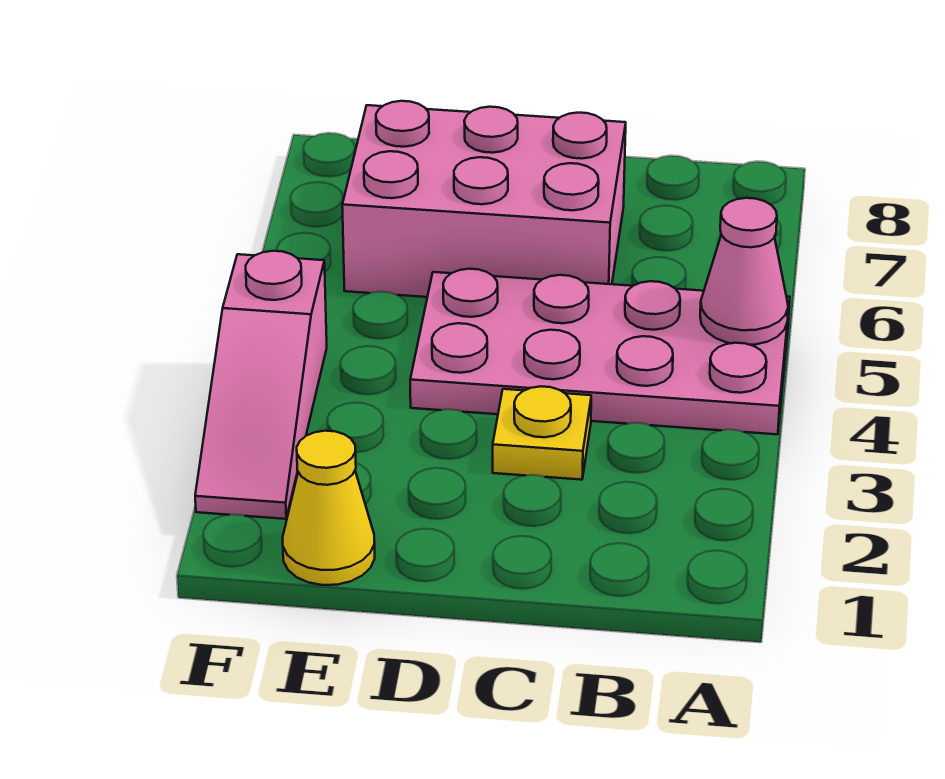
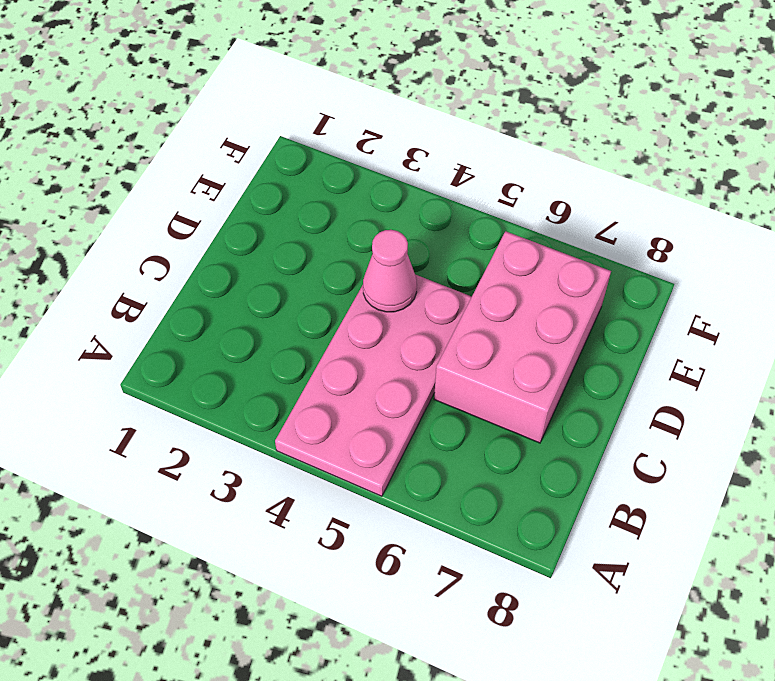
pink 1x1 cone [363,230,417,312] -> pink 1x1 cone moved to [700,198,788,345]
none -> yellow 1x1 plate [493,386,591,480]
none -> yellow 1x1 cone [283,431,375,585]

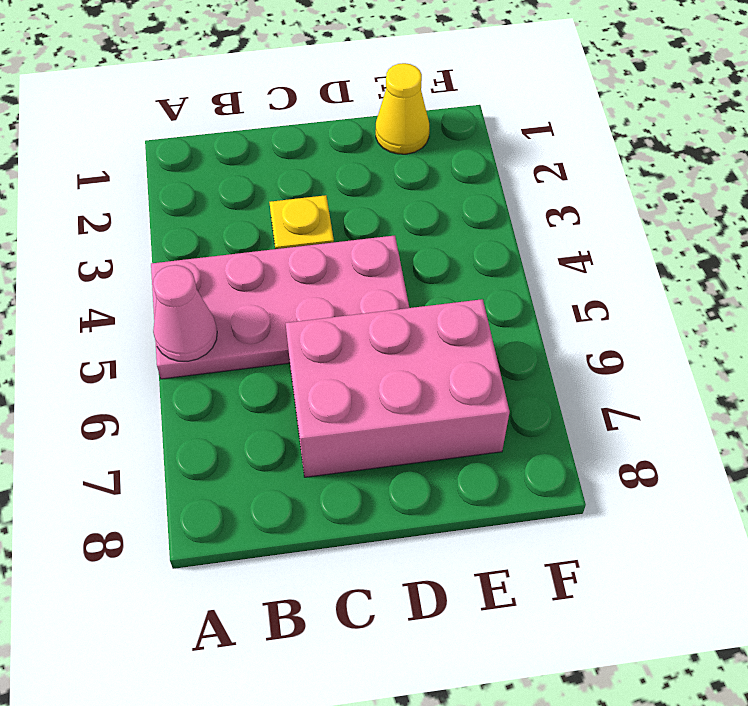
none -> pink 1x3 slope [195,251,327,519]

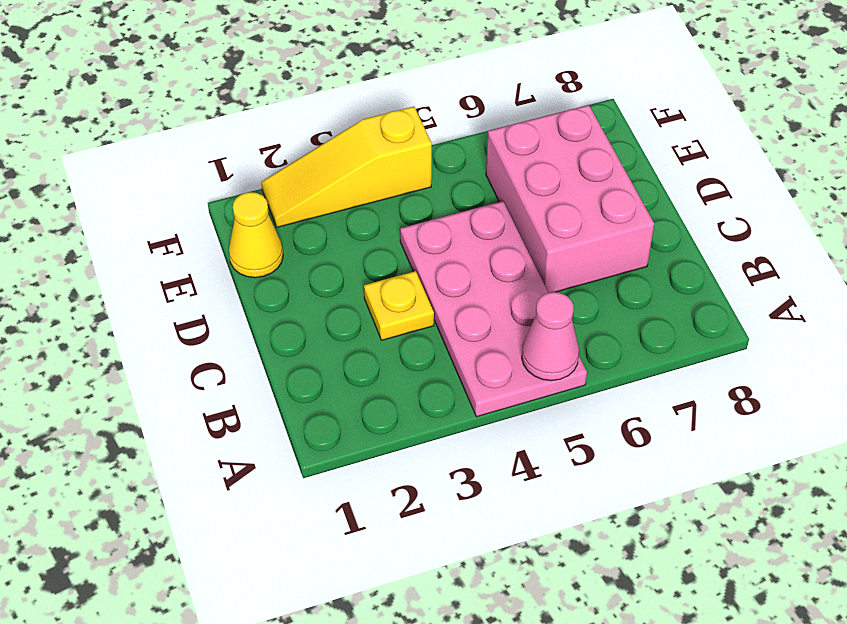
yellow 1x3 slope [261,107,432,227] -> pink 1x3 slope [195,251,327,519]

